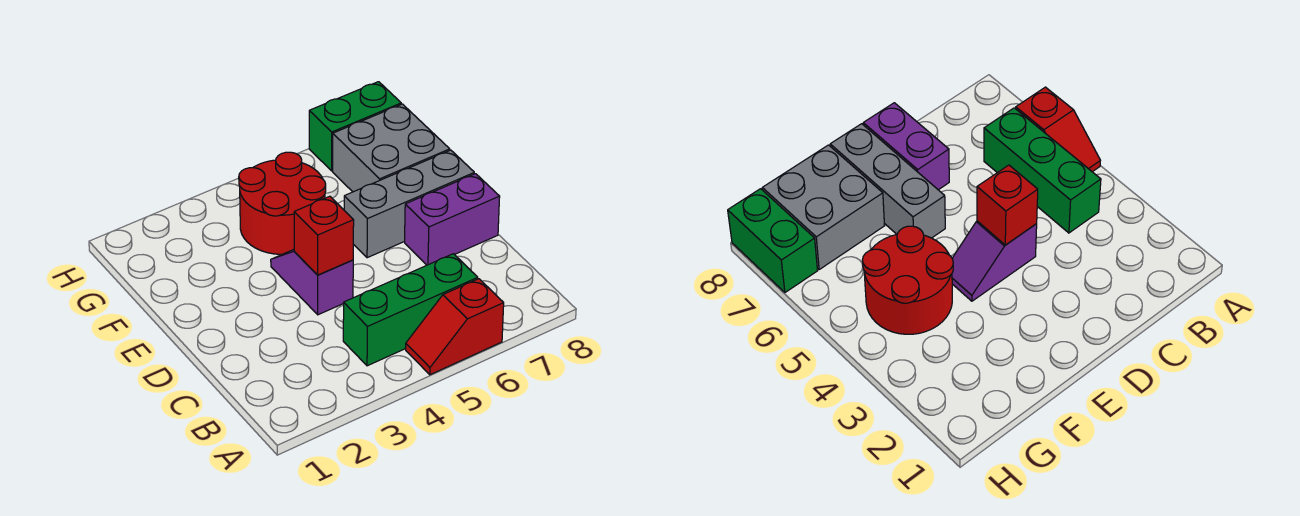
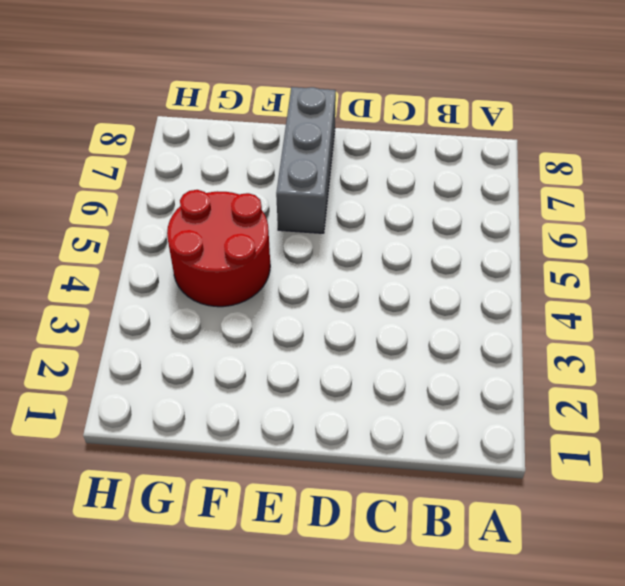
none -> red 1x2 slope [406,279,504,375]
none -> green 1x3 brick [343,254,478,366]

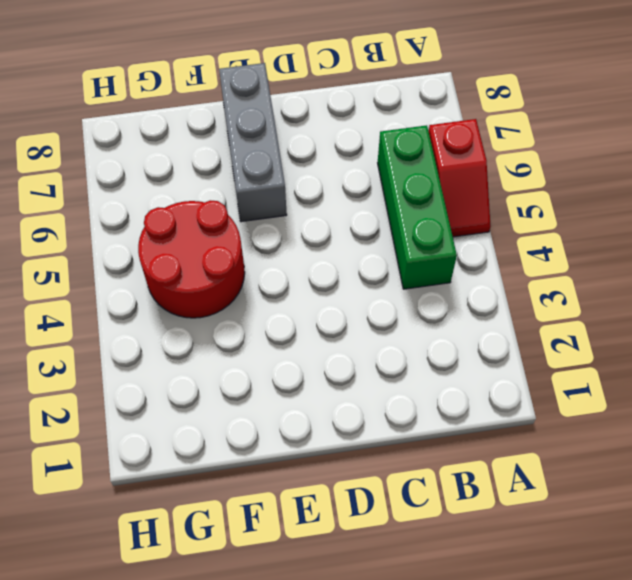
none -> purple 1x2 slope [271,250,353,315]
none -> purple 1x2 brick [405,174,500,265]

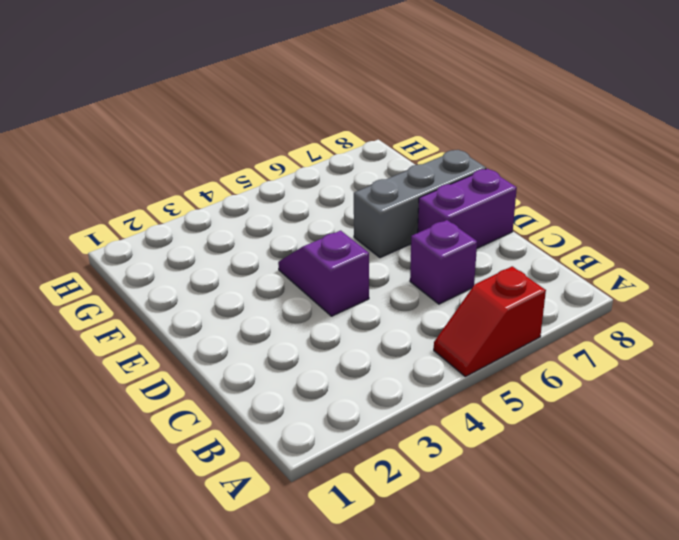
purple 1x1 brick [410,220,477,304] -> none
none -> green 1x3 brick [343,254,478,366]
none -> red 2x2 round brick [239,152,326,254]

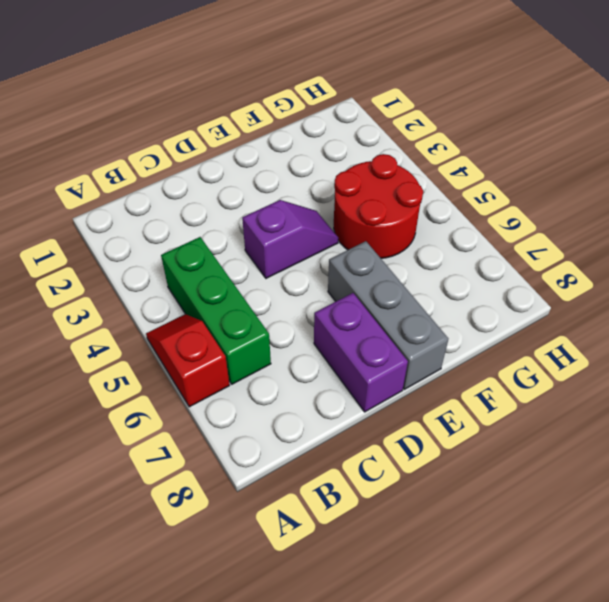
none -> grey 2x2 brick [333,104,450,192]
none -> green 1x2 brick [309,82,401,171]

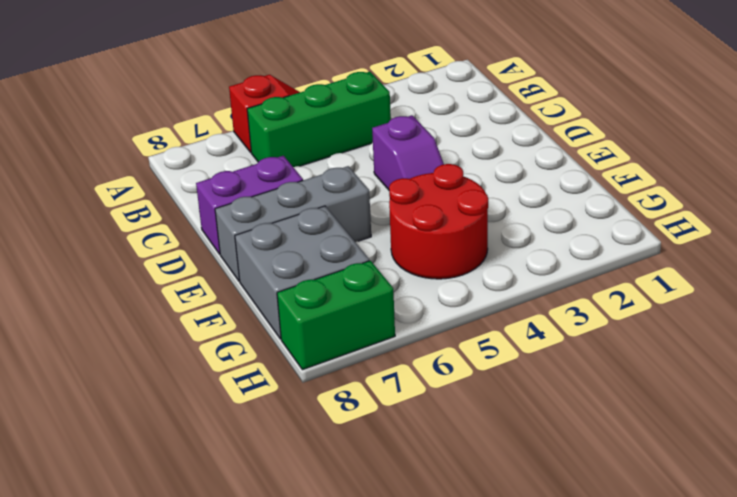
none -> red 1x1 brick [294,196,354,275]

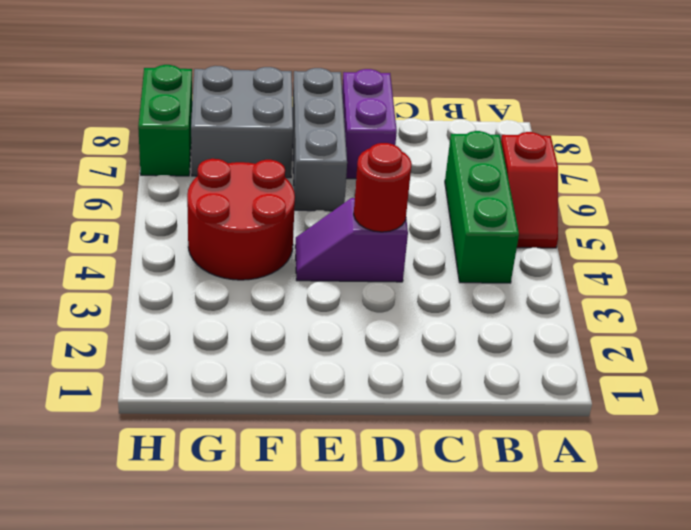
red 1x1 round brick [354,143,412,232] -> red 1x1 brick [294,196,354,275]

